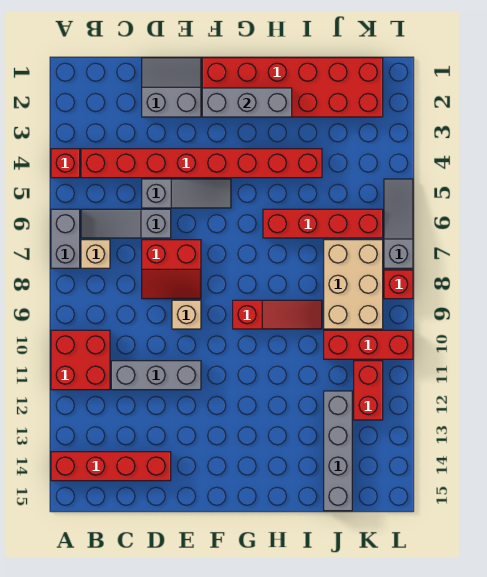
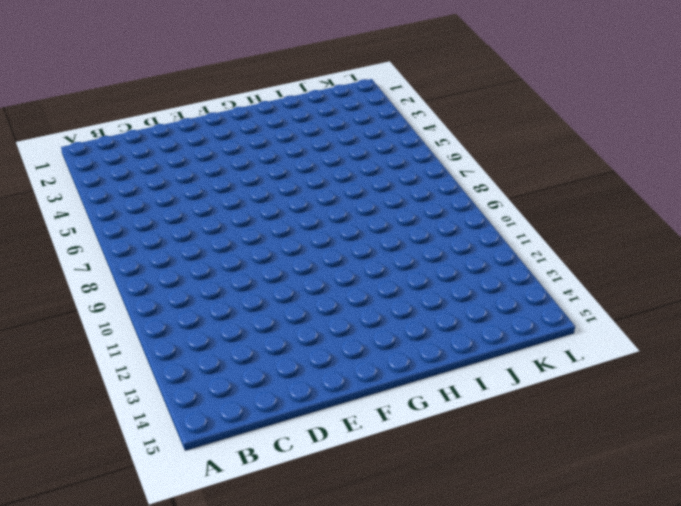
none -> red 1x1 brick [51,149,80,178]
none -> grey 1x2 brick [51,209,80,268]
none -> red 2x2 brick [51,330,110,390]

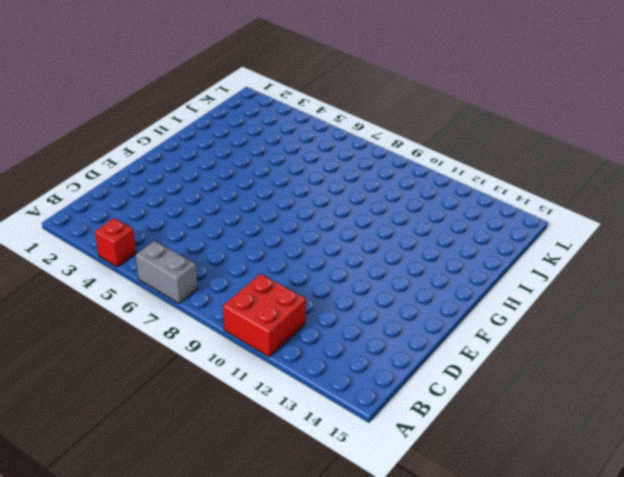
none -> red 1x4 brick [51,452,171,481]
none -> red 1x8 brick [81,149,322,178]
none -> grey 1x3 slope [81,209,171,238]

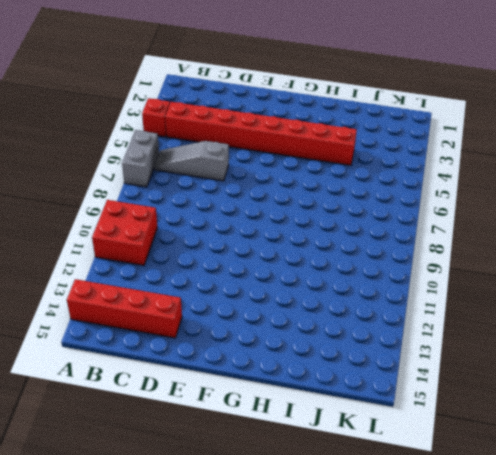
none -> tan 1x1 brick [81,240,110,268]
none -> grey 1x3 brick [111,361,201,390]
none -> grey 2x2 slope [142,58,201,117]

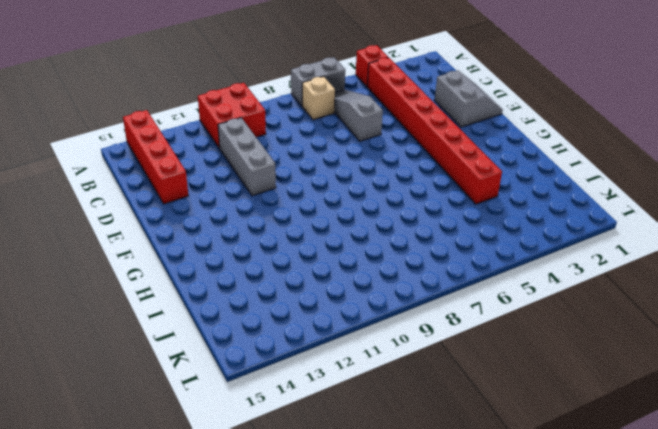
none -> grey 1x3 slope [142,179,231,208]
none -> red 2x2 slope [142,240,201,299]
none -> tan 1x1 brick [172,300,201,329]

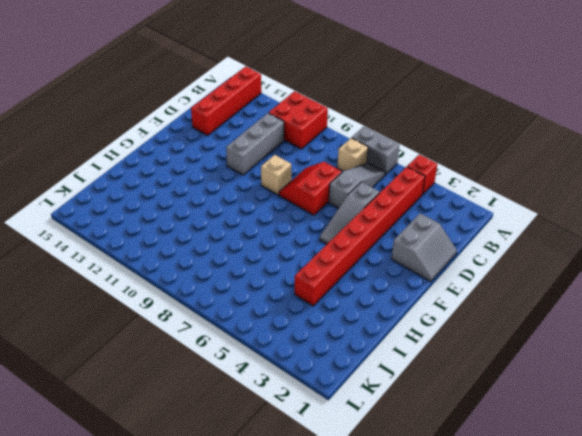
none -> red 2x6 brick [202,58,383,117]
none -> red 1x3 slope [233,300,322,329]
none -> red 1x4 brick [263,209,383,238]

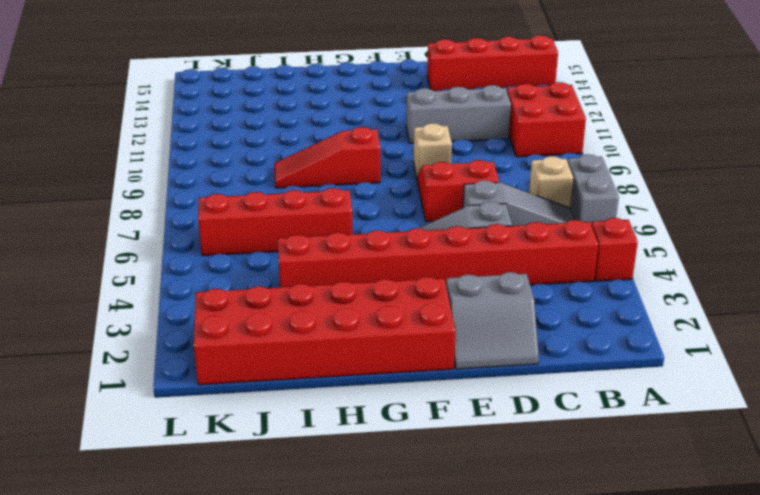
none -> tan 2x3 brick [324,240,383,329]
none -> red 1x3 brick [324,330,413,359]
none -> grey 1x4 brick [324,391,352,511]

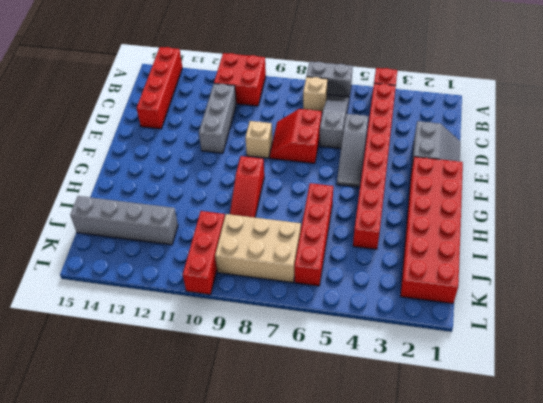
none -> red 1x2 brick [354,361,383,420]
none -> grey 1x3 slope [384,179,413,268]
none -> red 1x1 brick [384,270,413,299]

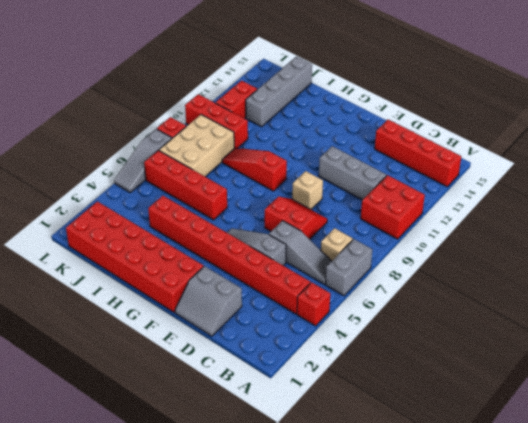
none -> grey 1x3 brick [202,88,292,117]

